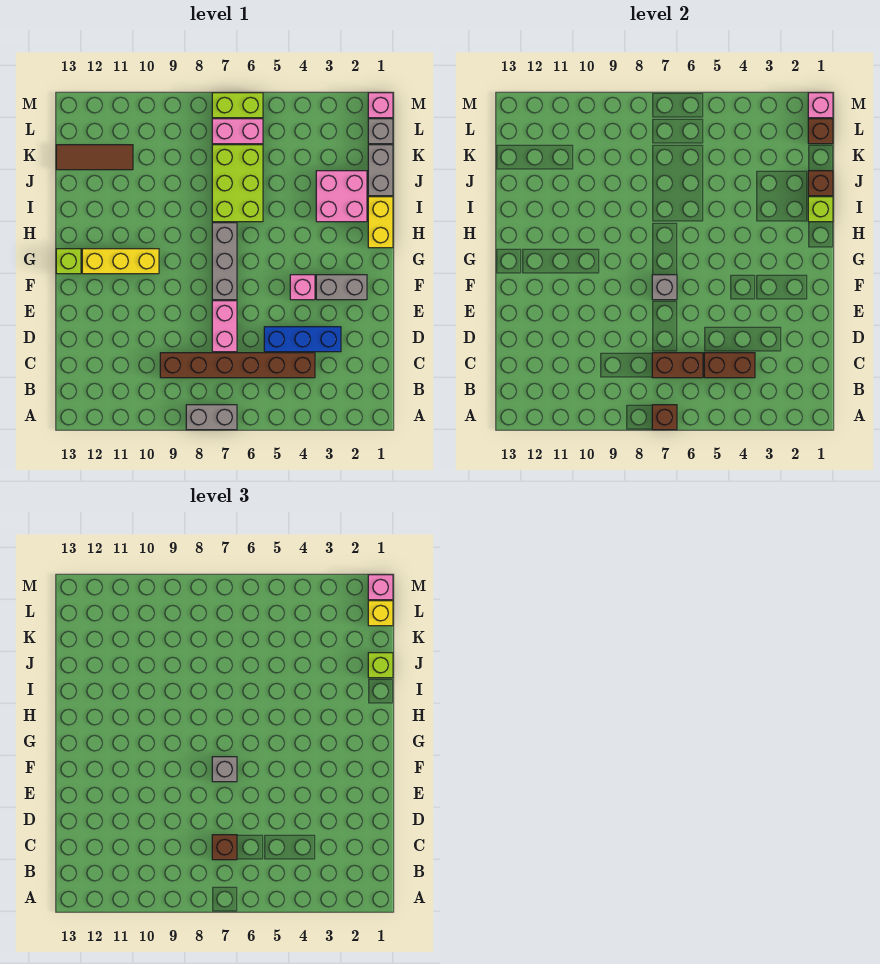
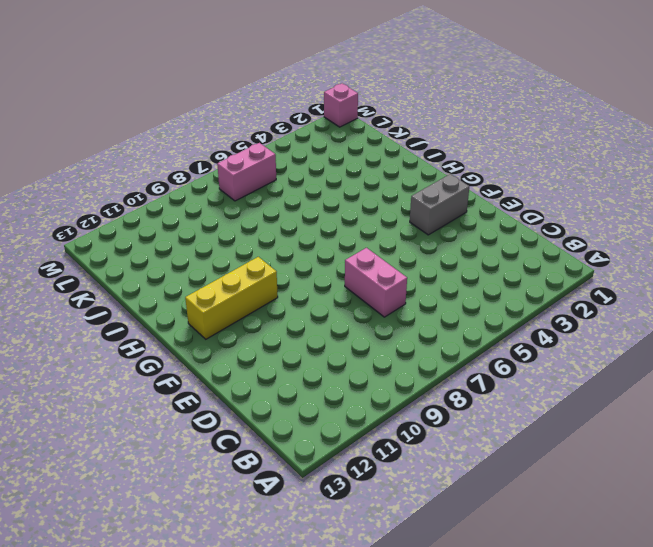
none -> grey 1x2 brick [186,405,237,430]
none -> brown 1x6 brick [160,353,315,378]
none -> blue 1x3 brick [264,327,341,352]
none -> pink 1x1 brick [290,275,315,300]

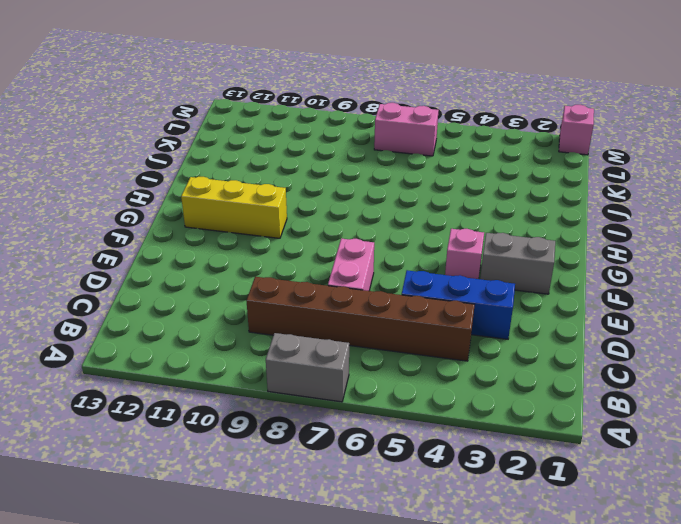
none -> grey 1x3 brick [212,223,237,300]
none -> lime 1x1 brick [56,249,81,274]
none -> yellow 1x2 brick [368,197,393,248]
none -> pink 2x2 brick [316,171,367,222]

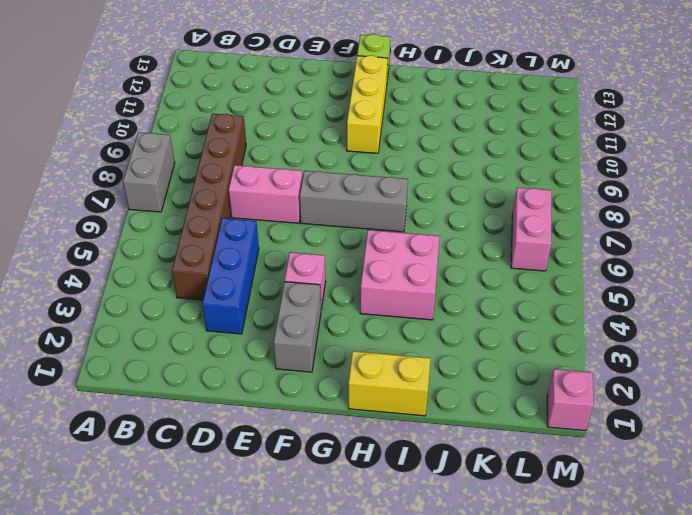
pink 2x2 brick [360,230,440,320] -> pink 2x2 brick moved to [316,171,367,222]
none -> lime 2x3 brick [212,145,263,222]
none -> grey 1x2 brick [368,145,393,196]
none -> brown 1x3 tile [56,145,133,170]
none -> grey 1x1 brick [368,119,393,144]

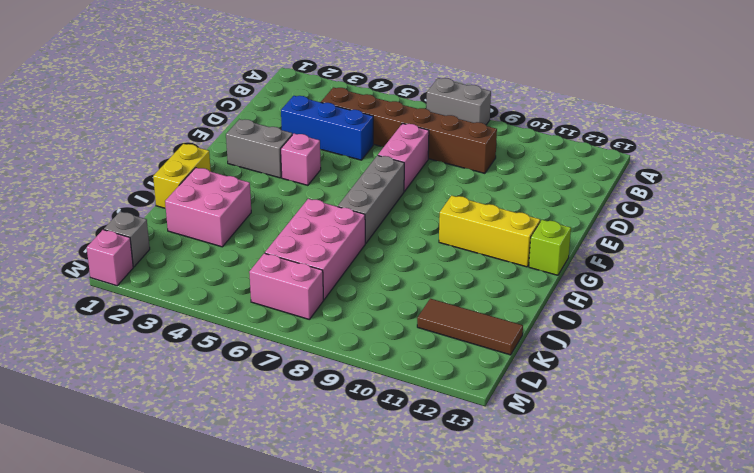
pink 2x3 brick [265,199,365,300] -> lime 2x3 brick [212,145,263,222]
none -> grey 1x2 brick [368,145,393,196]
none -> lime 1x2 brick [212,93,263,118]
none -> brown 1x1 brick [652,405,677,430]
none -> brown 1x2 brick [704,353,755,378]

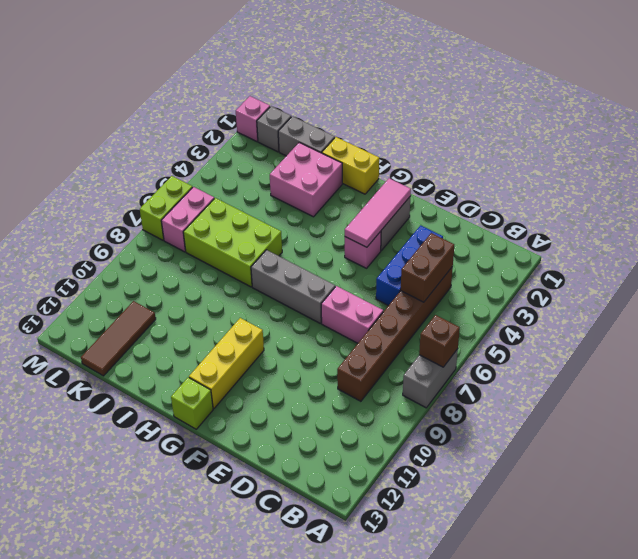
pink 1x3 tile [345,178,411,247] -> none
none -> brown 1x2 brick [652,353,703,378]
none -> grey 1x1 brick [652,275,677,300]
none -> lime 1x1 brick [808,197,833,222]
none -> brown 1x1 brick [808,171,833,196]

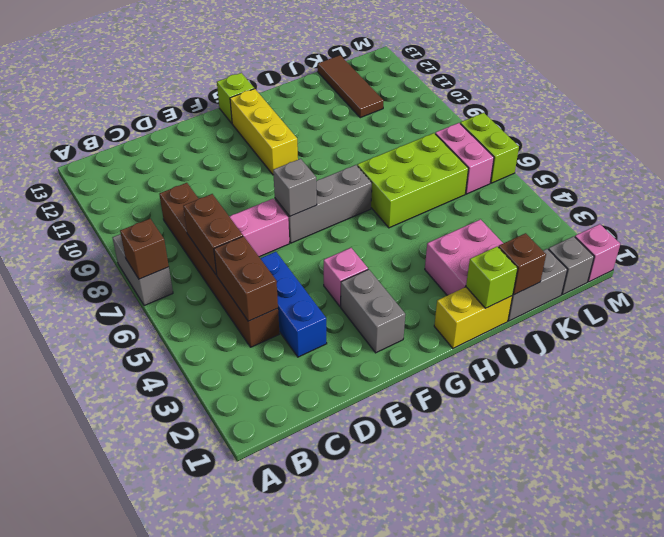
none -> brown 1x1 brick [808,119,833,144]
none -> pink 1x1 brick [808,93,833,118]
none -> brown 1x1 brick [212,835,237,860]
none -> grey 1x1 brick [212,757,237,782]

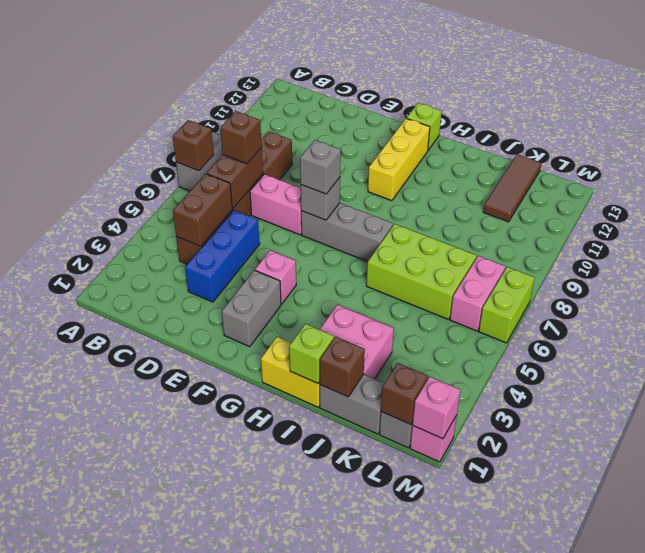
none -> lime 1x1 brick [368,653,393,678]
none -> yellow 1x1 brick [368,601,393,626]
none -> pink 1x1 brick [368,575,393,600]

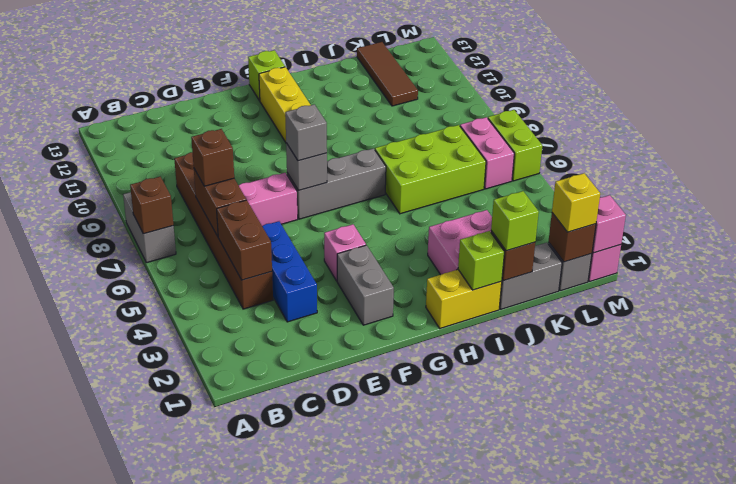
none -> pink 1x1 brick [368,575,393,600]

